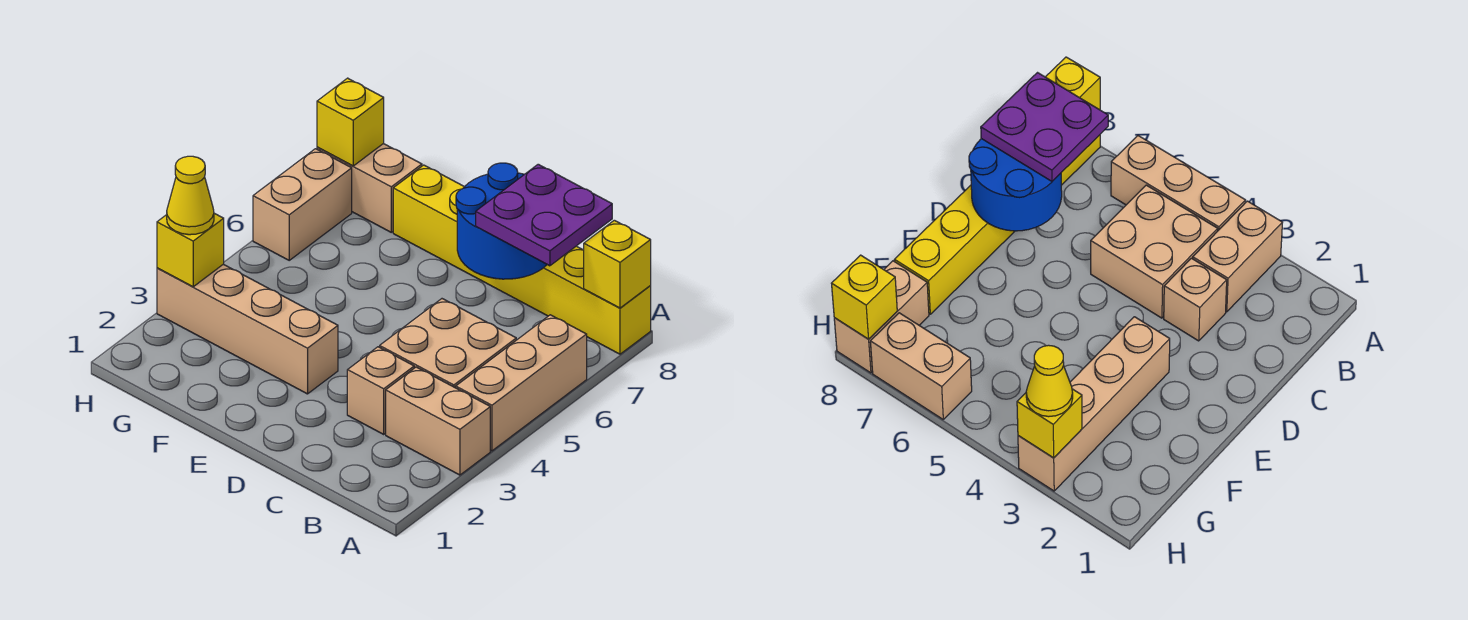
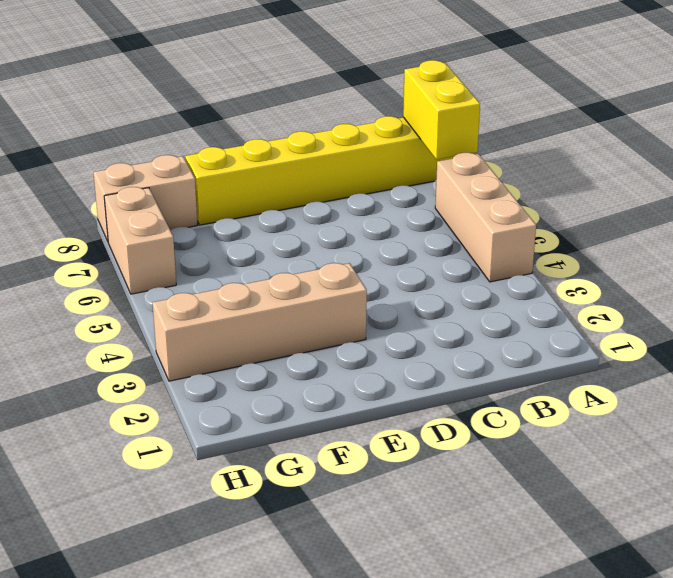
yellow 1x2 brick [403,60,480,160] -> yellow 1x1 brick [584,220,651,308]
none -> tan 1x2 brick [386,367,490,475]
none -> tan 2x2 brick [380,299,516,388]
none -> tan 1x1 brick [347,347,414,434]

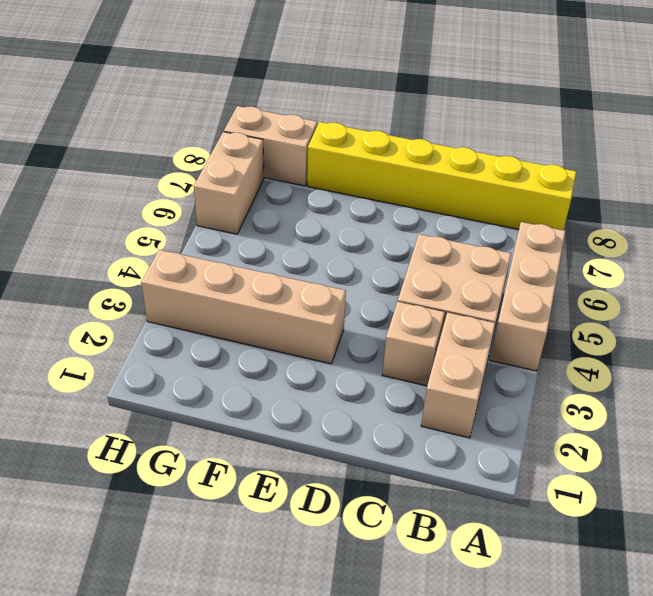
tan 1x2 brick [421,313,495,438] -> tan 1x2 brick turned to [386,367,490,475]
none -> yellow 1x1 brick [584,220,651,308]
none -> blue 2x2 round brick [456,163,547,279]
none -> yellow 1x1 brick [157,213,224,287]

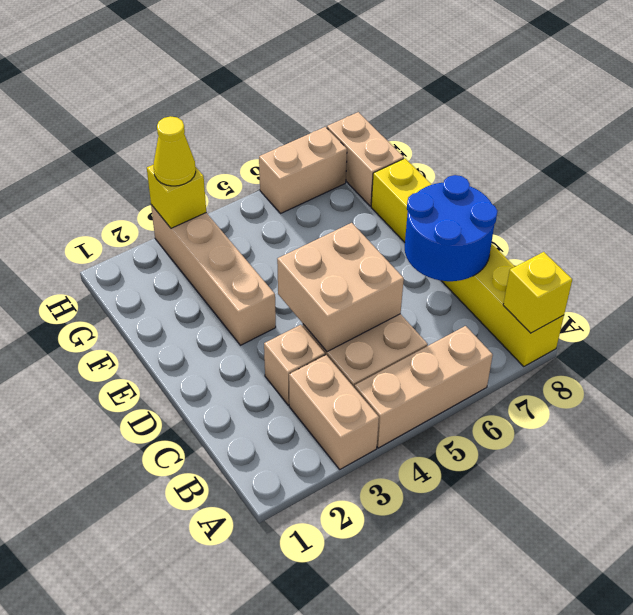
tan 2x2 brick [277,223,404,352] -> none
none -> yellow 1x1 brick [317,78,384,166]
none -> purple 2x2 plate [476,164,612,266]

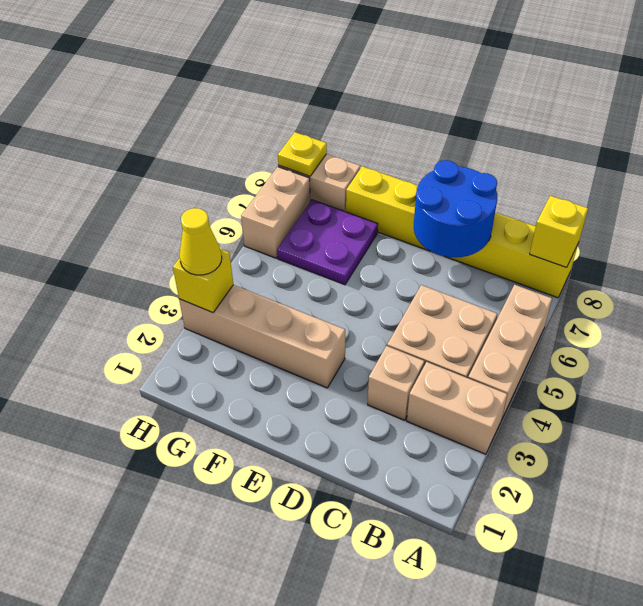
purple 2x2 plate [277,200,378,285] -> purple 2x2 plate moved to [476,164,612,266]
yellow 1x1 plate [278,132,327,176] -> yellow 1x1 brick [317,78,384,166]

